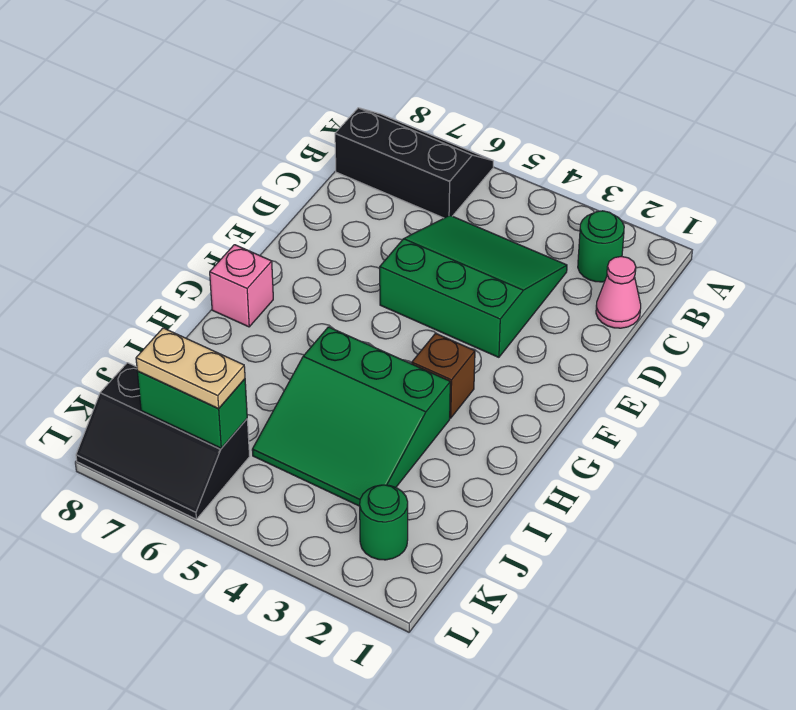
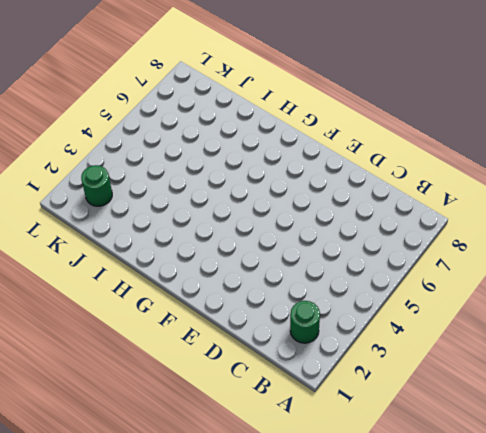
none -> black 2x3 slope [335,108,493,218]
none -> pink 1x1 cone [596,256,641,328]

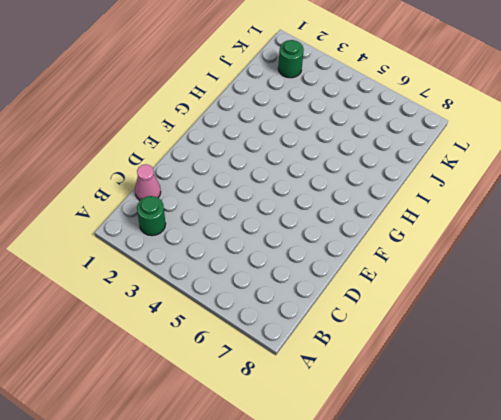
none -> black 2x3 slope [335,108,493,218]
none -> green 3x3 slope [380,215,567,357]

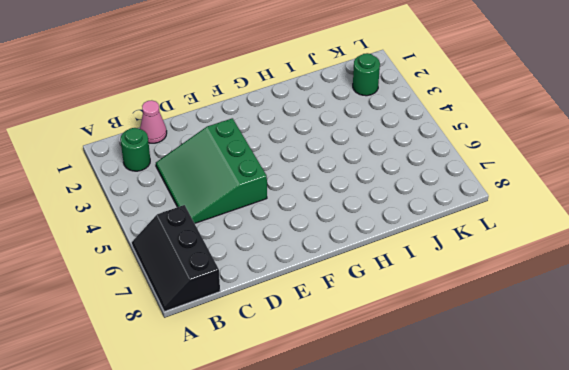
none -> brown 1x1 brick [412,333,475,418]
none -> pink 1x1 brick [210,245,273,327]

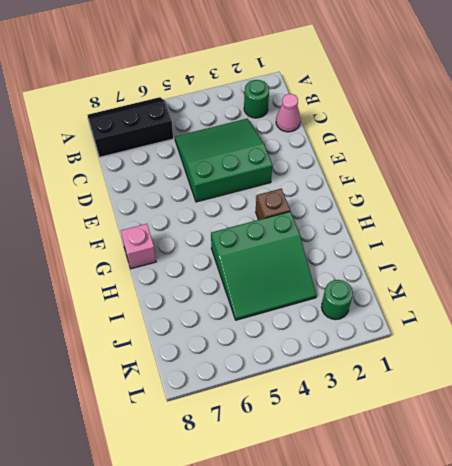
none -> black 2x3 slope [76,363,250,519]
none -> green 1x2 brick [137,371,247,448]

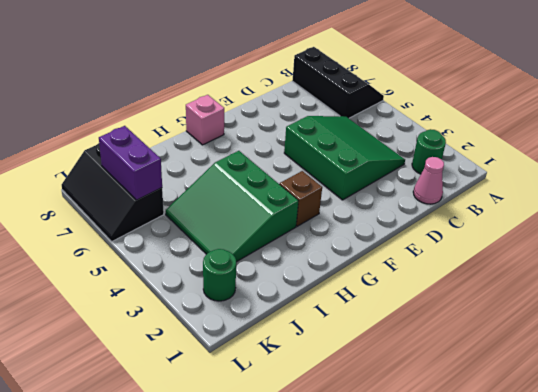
purple 1x2 brick [99,126,162,200] -> green 1x2 brick [137,371,247,448]
none -> tan 1x2 plate [136,328,245,408]

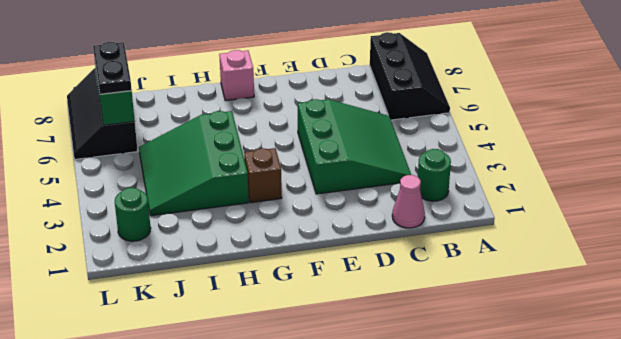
black 1x2 plate [93,42,132,94] -> tan 1x2 plate [136,328,245,408]

